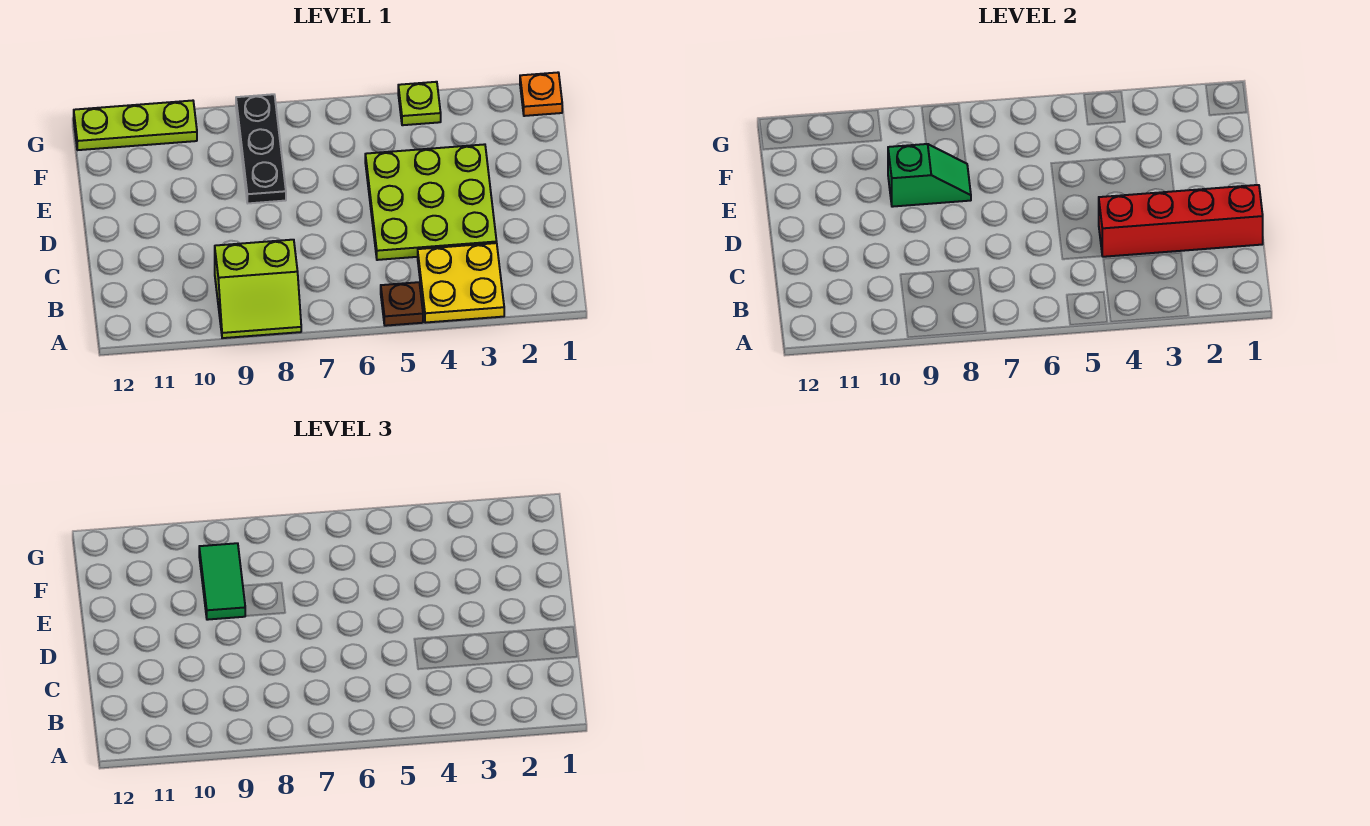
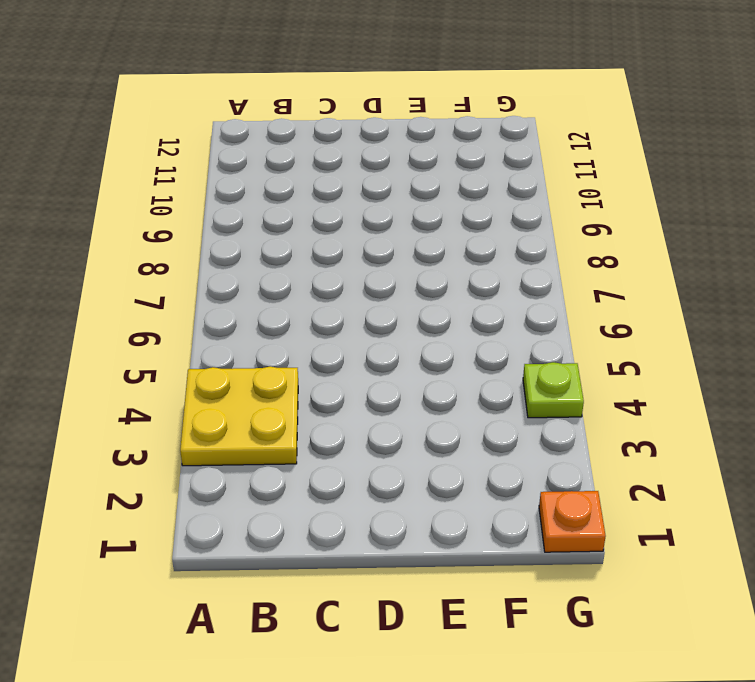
none -> brown 1x1 plate [381,282,423,326]
none -> lime 2x2 slope [215,240,301,338]

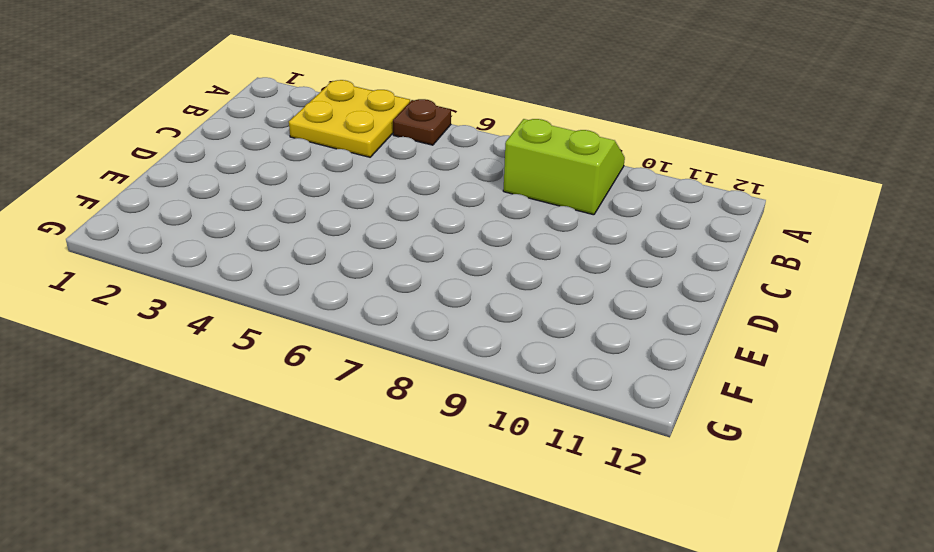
none -> lime 3x3 plate [365,144,497,260]
none -> black 1x3 plate [236,94,286,203]

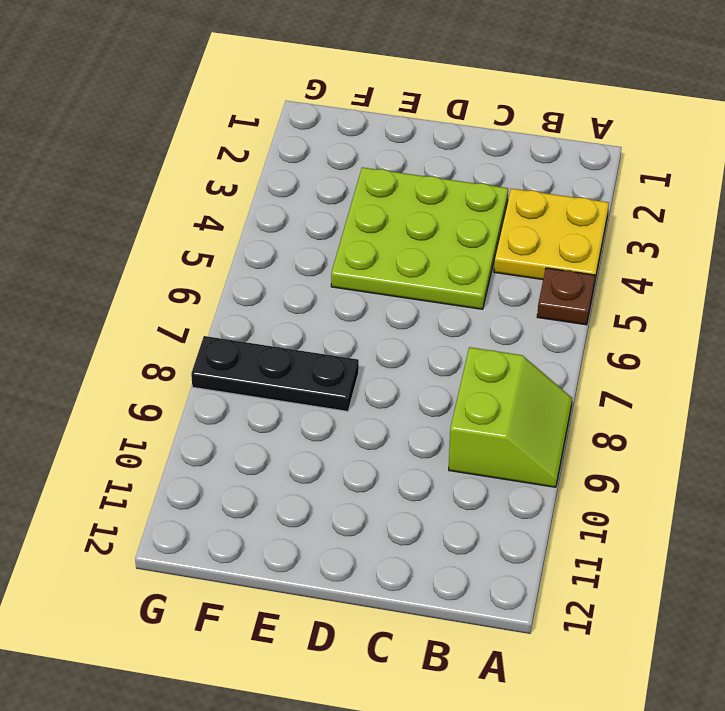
none -> orange 1x1 plate [520,73,562,116]
none -> lime 1x1 plate [398,82,441,125]

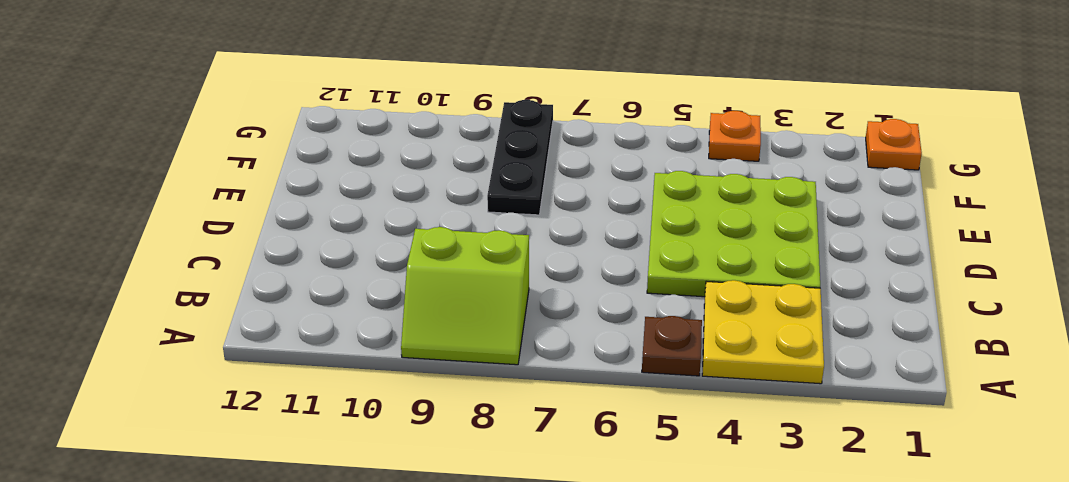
orange 1x1 plate [709,111,761,161] -> lime 1x1 plate [398,82,441,125]
none -> lime 1x3 plate [74,101,197,150]
none -> red 1x4 brick [1099,185,1263,257]

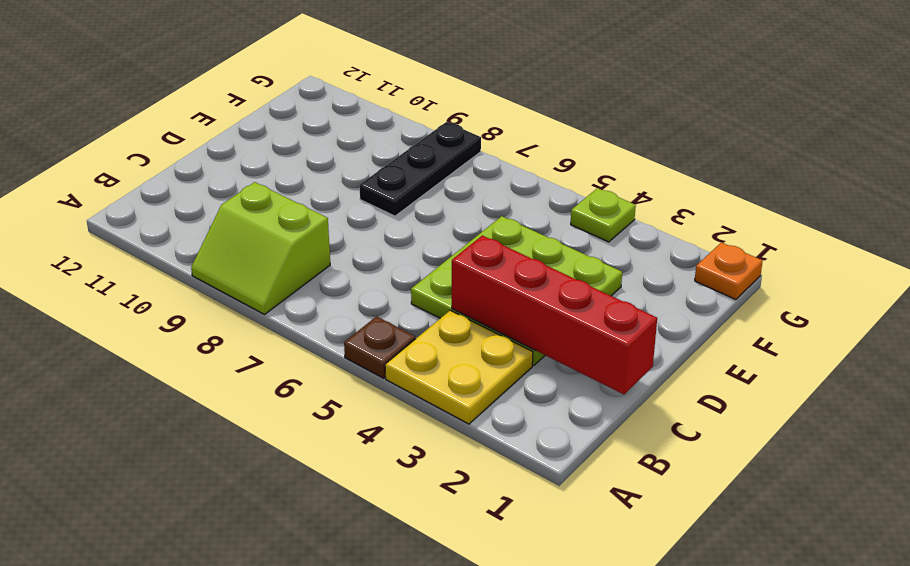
none -> lime 1x3 plate [74,101,197,150]
none -> green 1x2 slope [888,144,971,207]

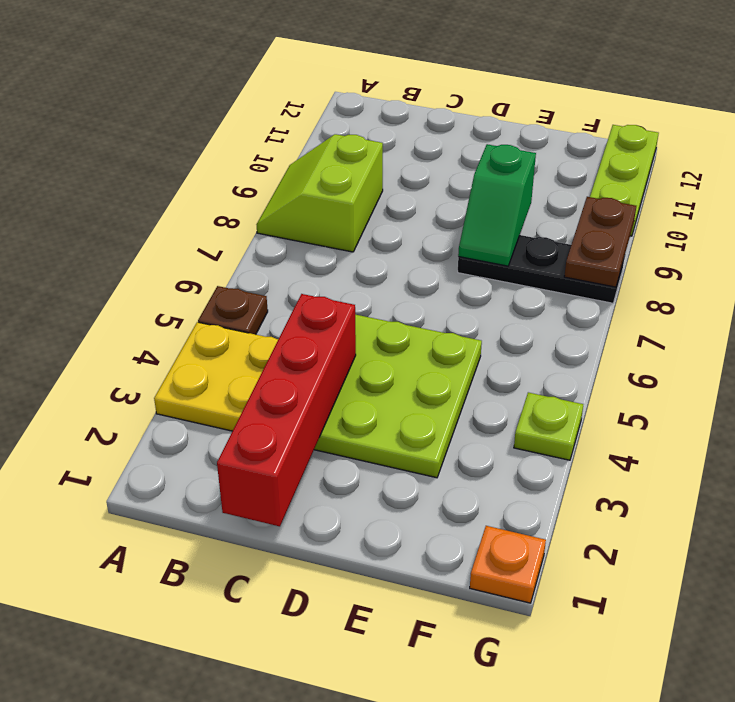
brown 1x2 plate [564,197,636,287] -> none
none -> green 1x2 tile [199,543,245,620]

